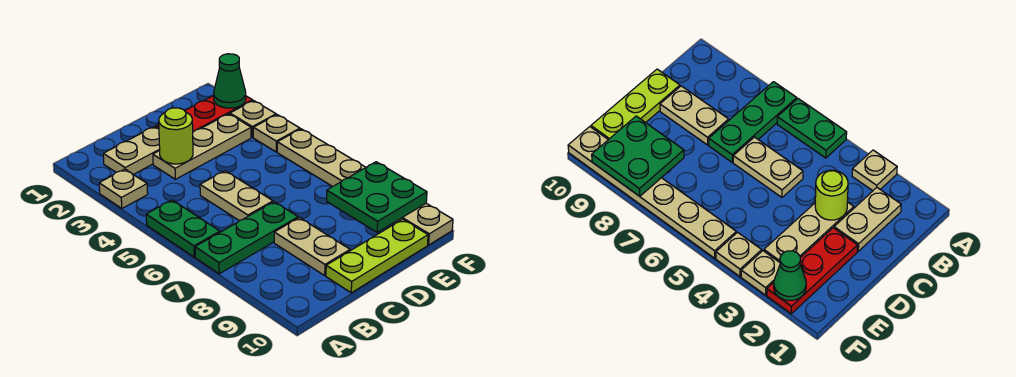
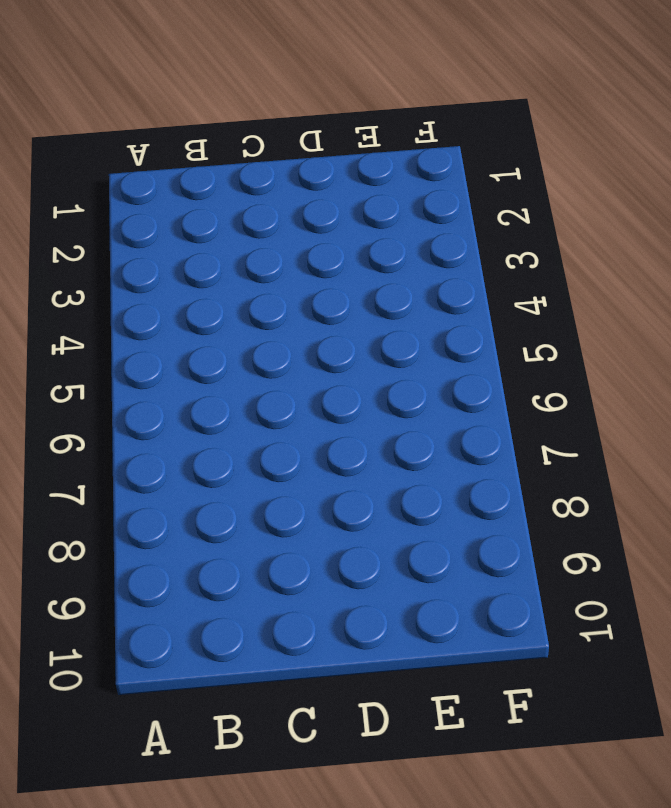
none -> tan 1x1 plate [99,169,148,208]
none -> green 1x2 plate [146,200,220,257]
none -> green 1x3 plate [195,202,298,274]

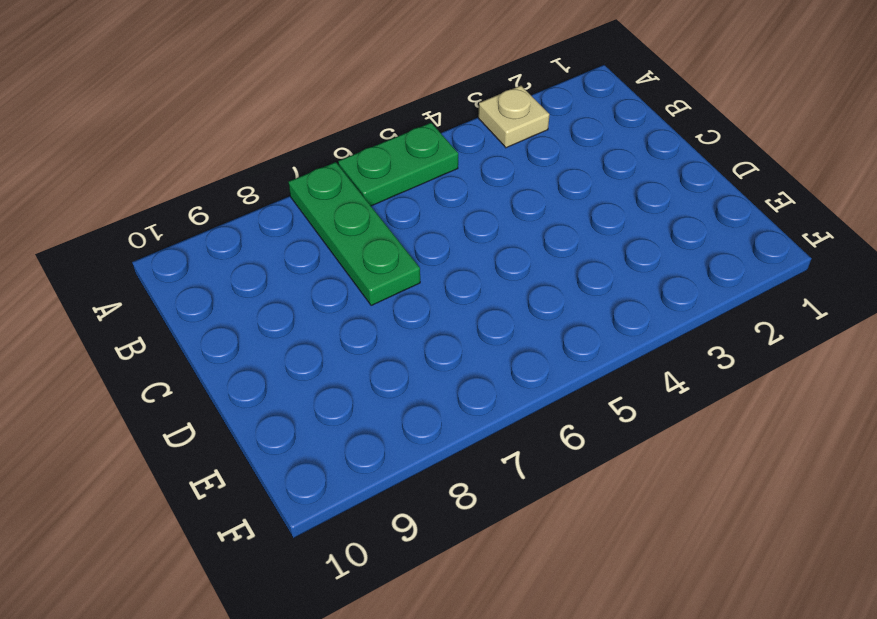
none -> tan 1x2 plate [103,127,160,174]
none -> tan 1x3 plate [153,114,251,179]
none -> tan 1x2 plate [200,171,273,221]

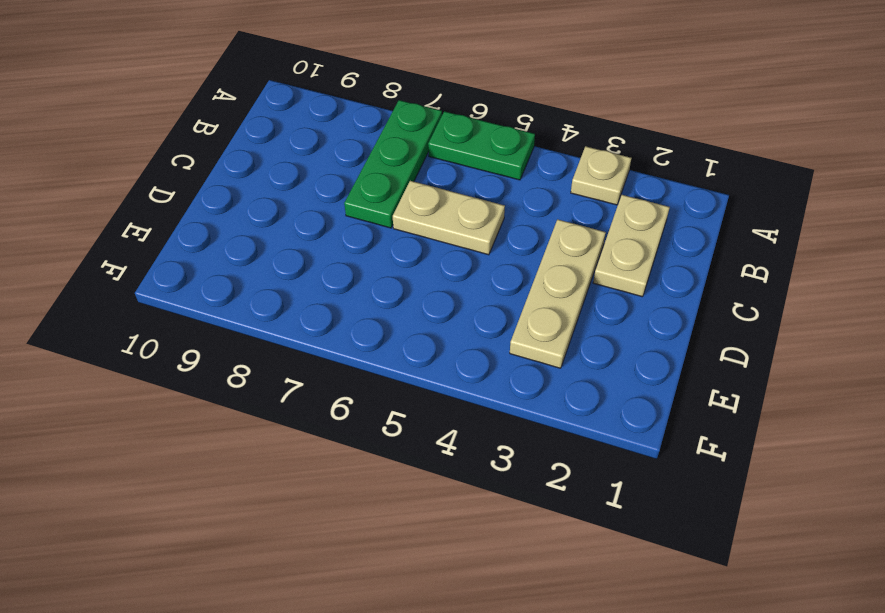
none -> tan 1x2 plate [274,218,350,275]
none -> lime 1x3 plate [326,219,428,293]
none -> red 1x3 plate [156,96,253,132]

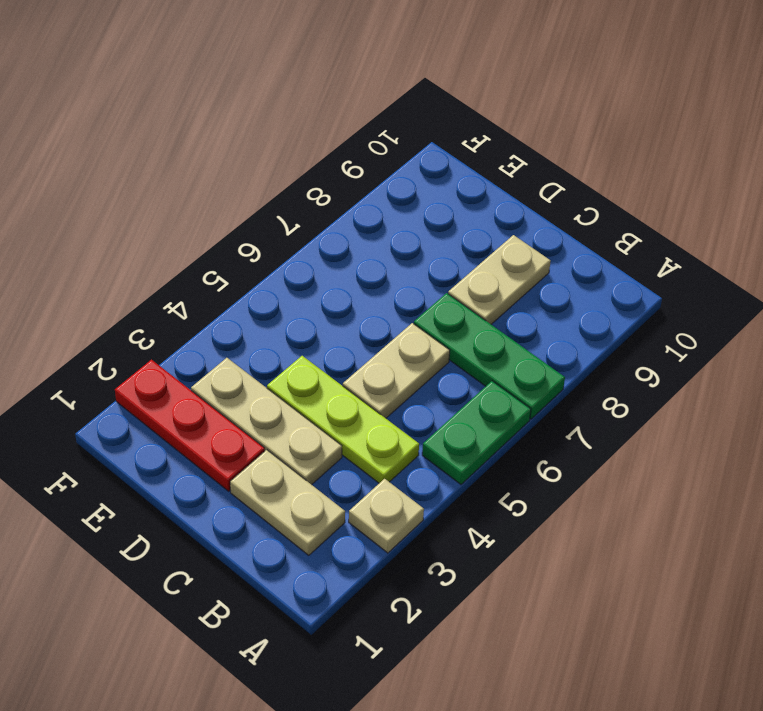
lime 1x3 plate [267,356,419,483] -> lime 1x3 plate moved to [326,219,428,293]
none -> tan 1x1 plate [230,101,276,137]
none -> tan 1x1 plate [253,115,300,152]
none -> tan 1x6 plate [277,129,453,245]

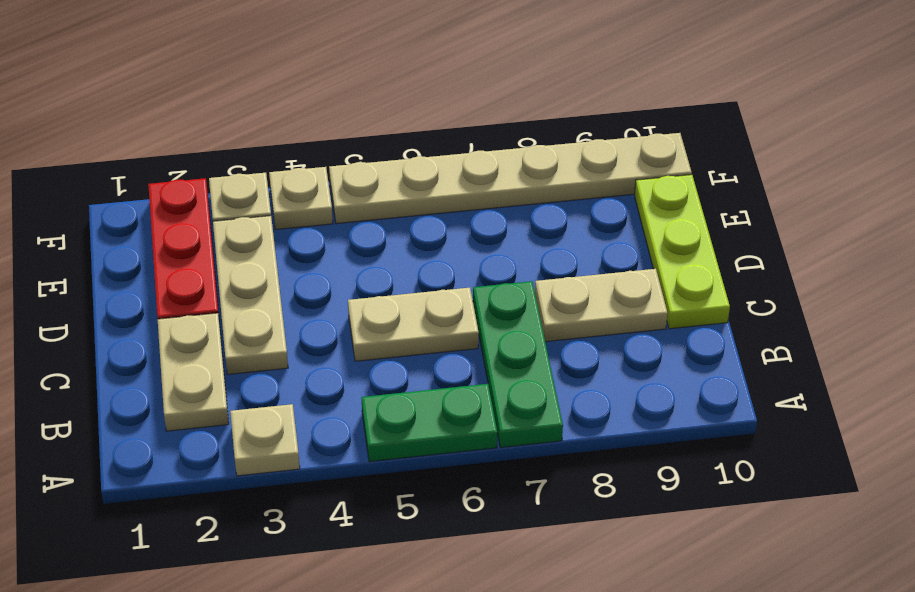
none -> lime 1x1 round brick [159,108,193,164]
none -> green 2x2 plate [327,162,427,232]
none -> green 1x1 cone [214,54,246,108]

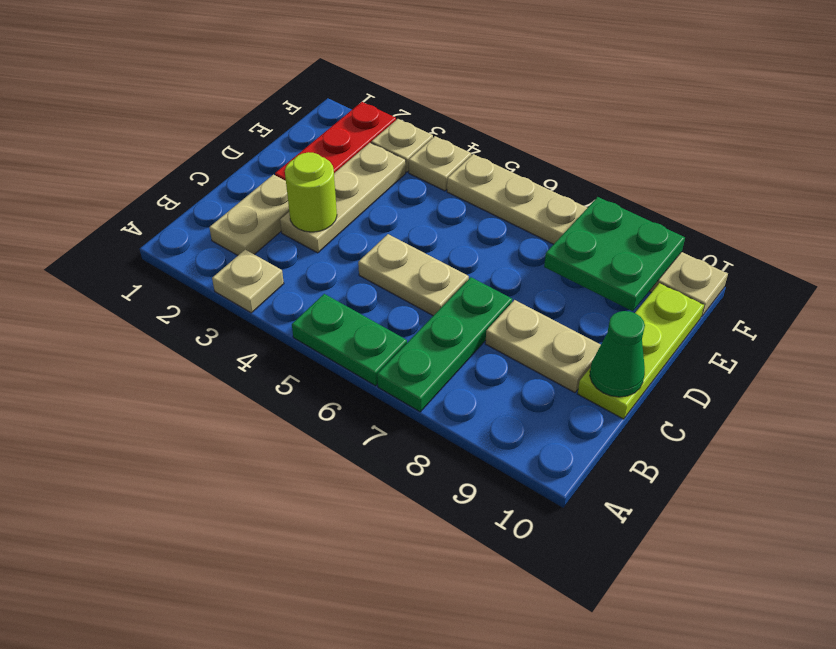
green 1x1 cone [590,311,645,397] -> green 1x1 cone moved to [214,54,246,108]

